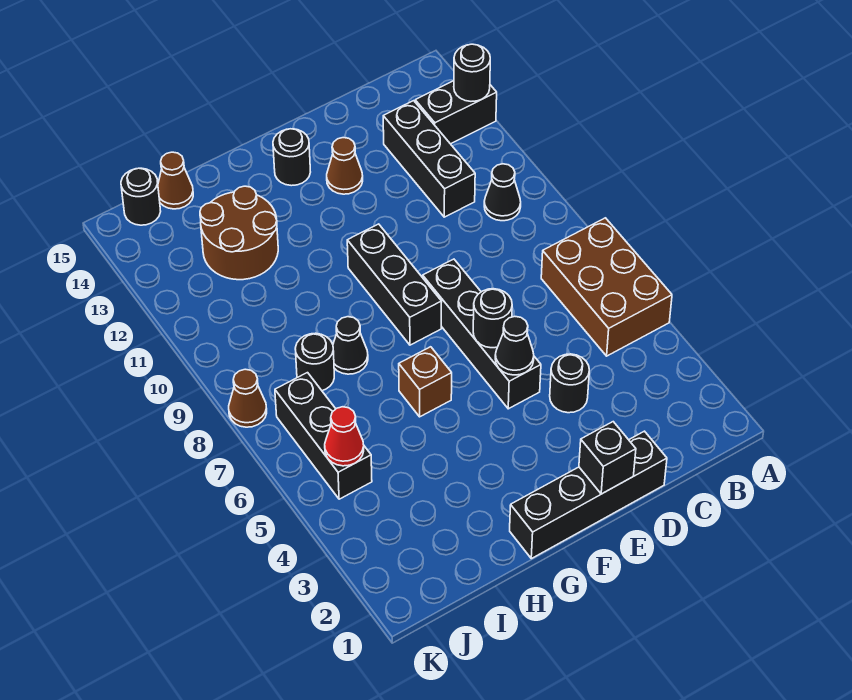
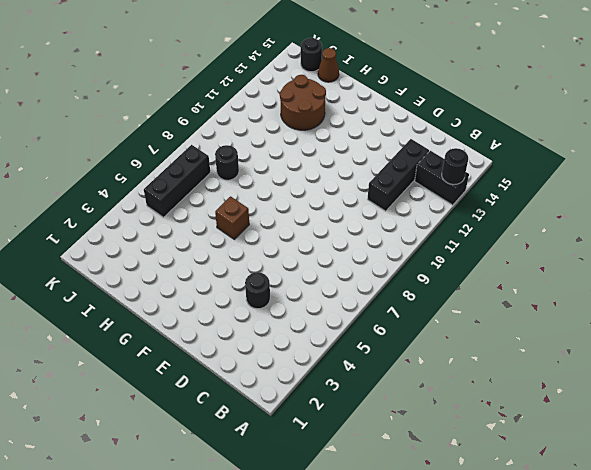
none -> brown 2x3 brick [541,218,672,356]
none -> black 1x1 cone [484,164,521,221]
none -> black 1x4 brick [510,431,667,559]

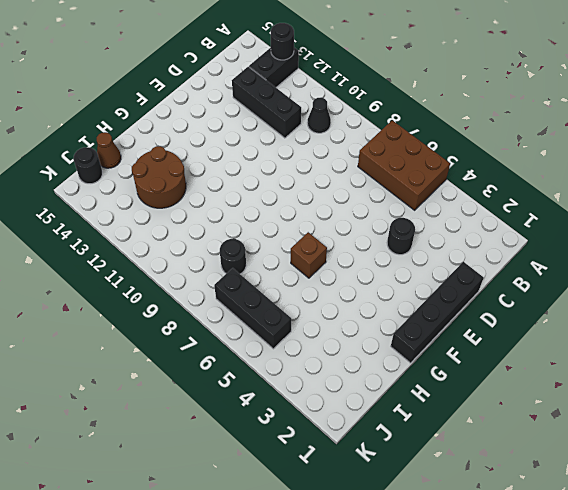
none -> black 1x4 brick [423,259,541,409]
none -> brown 1x1 cone [327,138,363,194]
none -> black 1x3 brick [347,224,442,345]

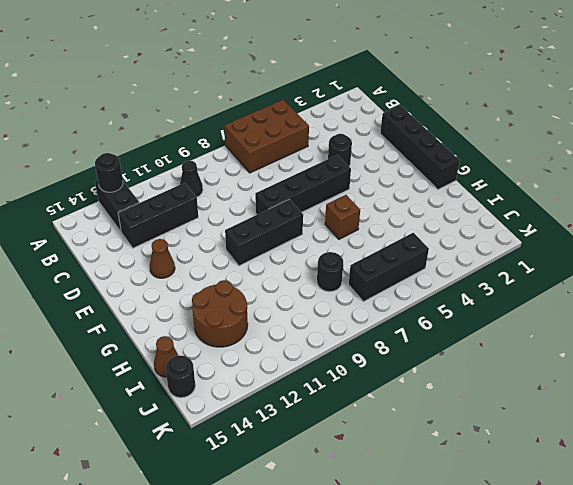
none -> black 1x1 round brick [273,129,310,186]
none -> black 1x1 cone [333,317,368,374]
none -> brown 1x1 cone [229,369,267,427]

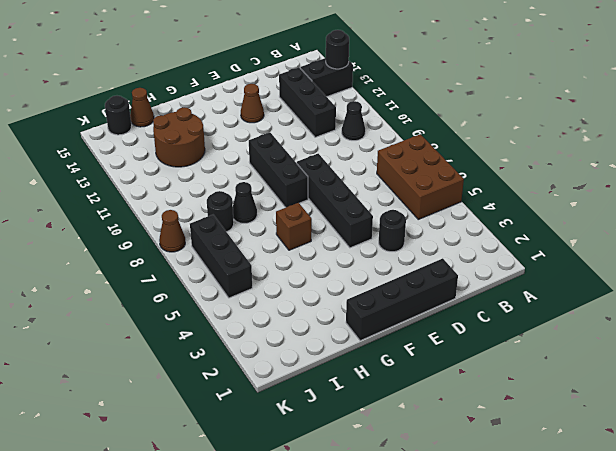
none -> black 1x1 round brick [273,129,310,186]
none -> black 1x1 brick [579,422,636,494]
none -> black 1x1 cone [495,317,534,375]

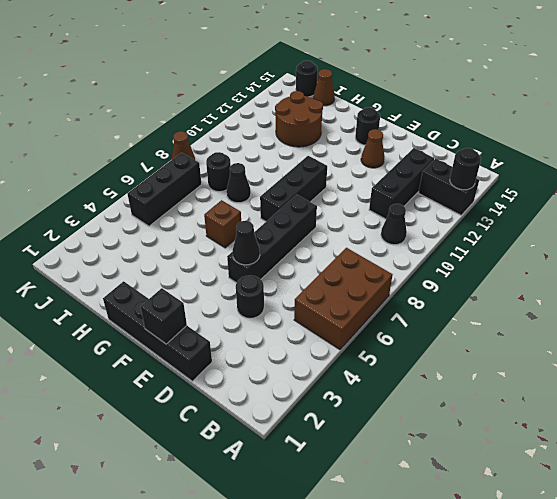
none -> black 1x1 round brick [473,289,512,348]
none -> red 1x1 cone [325,407,364,466]

